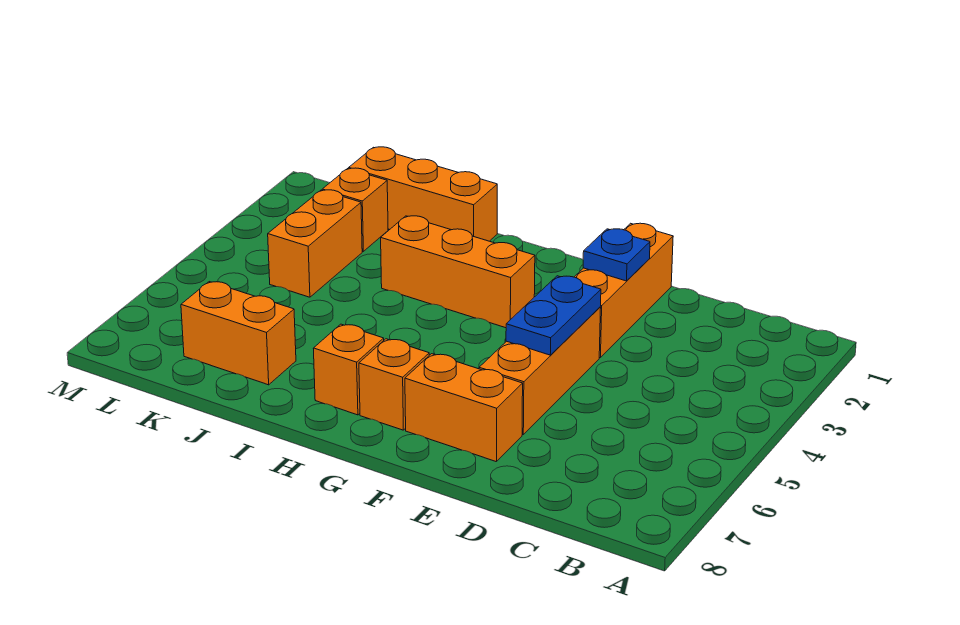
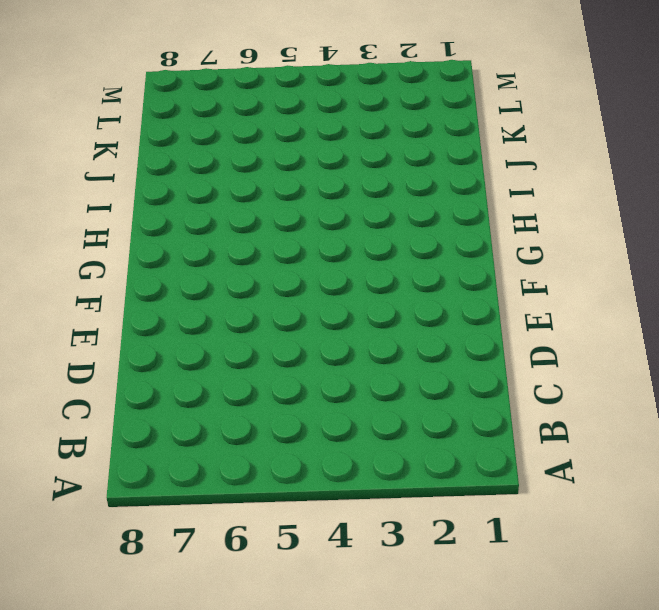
none -> orange 1x3 brick [575,223,673,358]
none -> orange 1x3 brick [479,307,601,435]
none -> orange 1x2 brick [405,354,523,462]

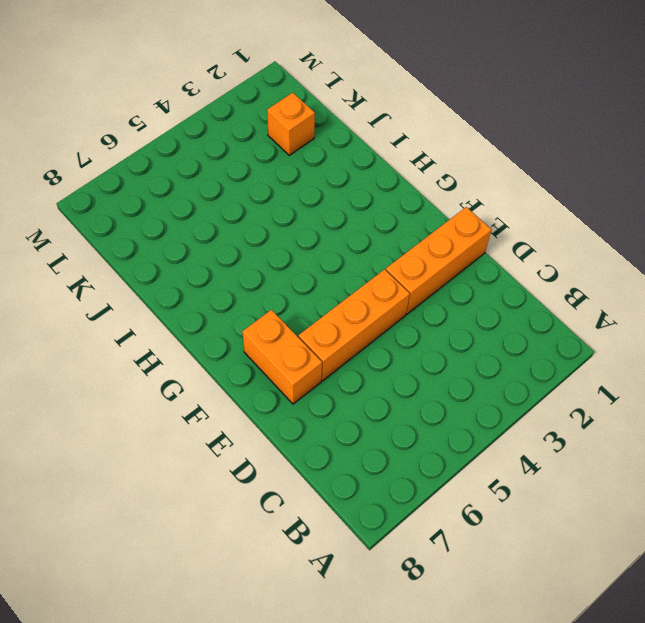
none -> orange 1x3 brick [381,216,535,328]
none -> orange 1x1 brick [359,339,429,430]
none -> orange 1x1 brick [313,324,384,415]

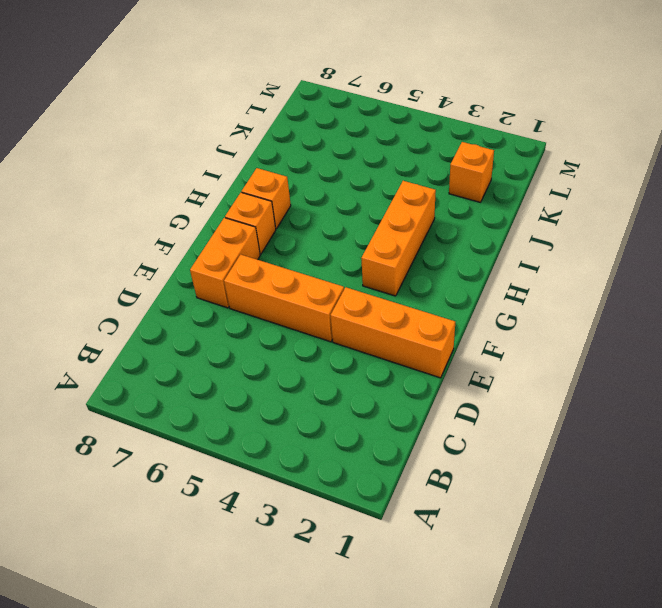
none -> orange 1x3 brick [349,147,497,241]
none -> orange 1x2 brick [181,282,296,385]
none -> orange 1x2 brick [268,190,362,297]

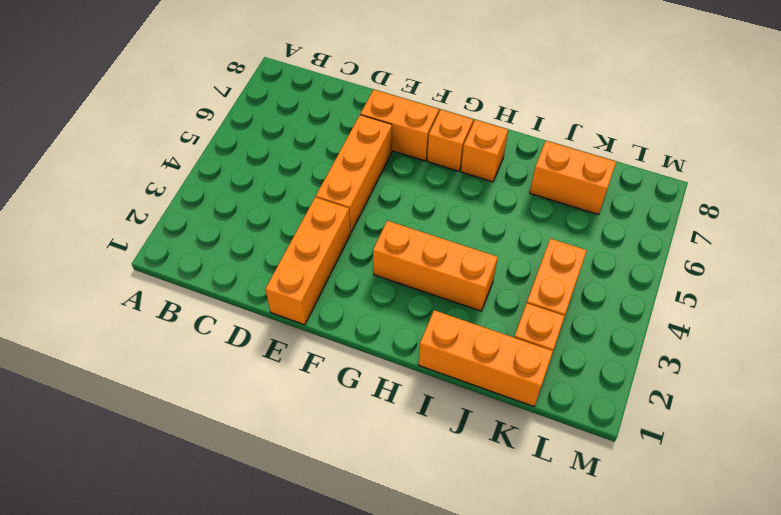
none -> blue 1x1 plate [583,229,650,281]
none -> blue 1x2 plate [506,276,601,355]

